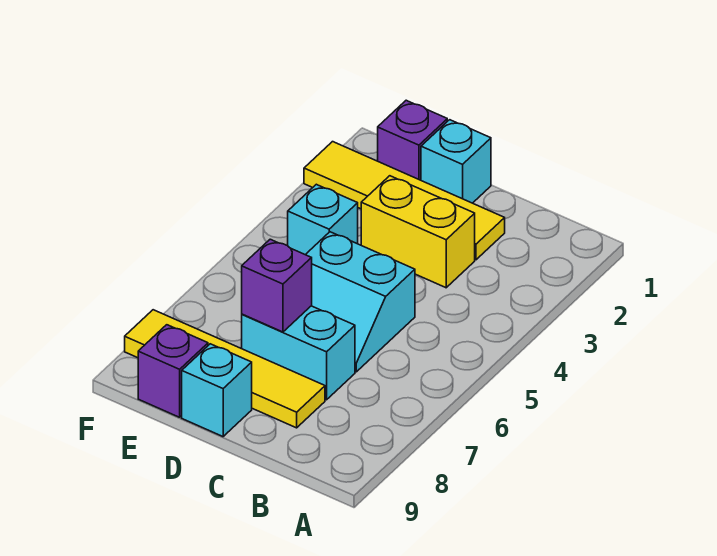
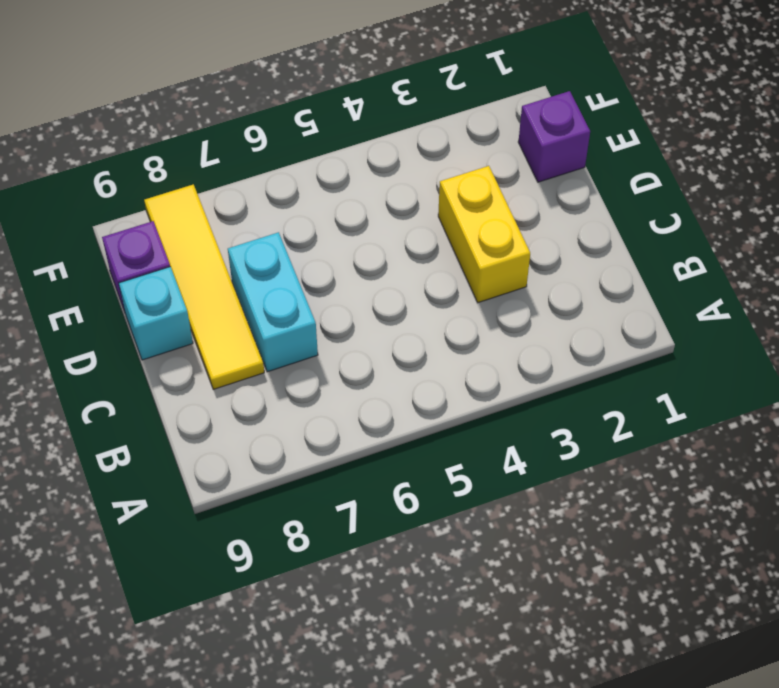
none -> yellow 1x4 tile [304,142,505,260]
none -> cyan 2x2 slope [305,232,415,372]

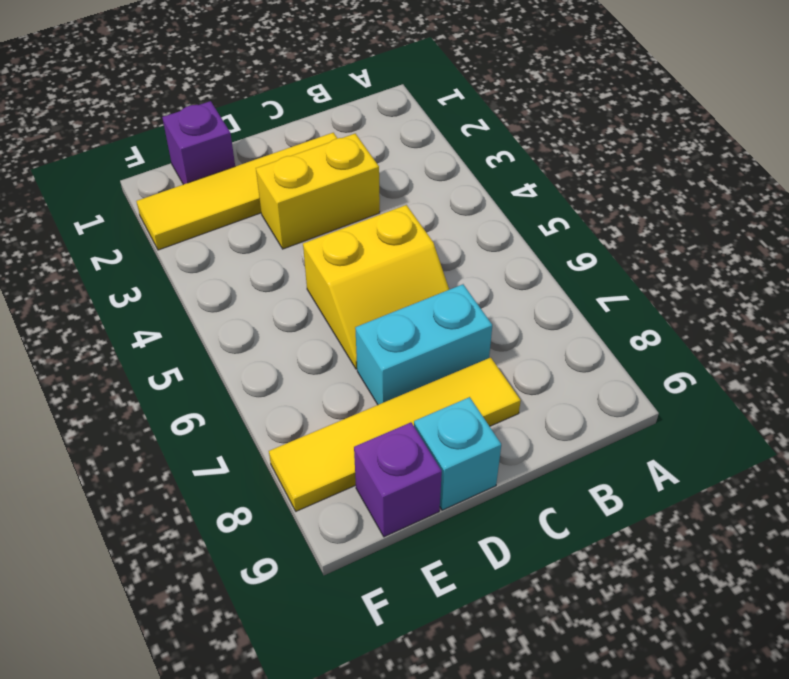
yellow 2x2 slope [303,205,449,369] -> cyan 2x2 slope [305,232,415,372]
none -> cyan 1x1 brick [421,120,491,203]
none -> cyan 1x1 brick [288,184,358,254]

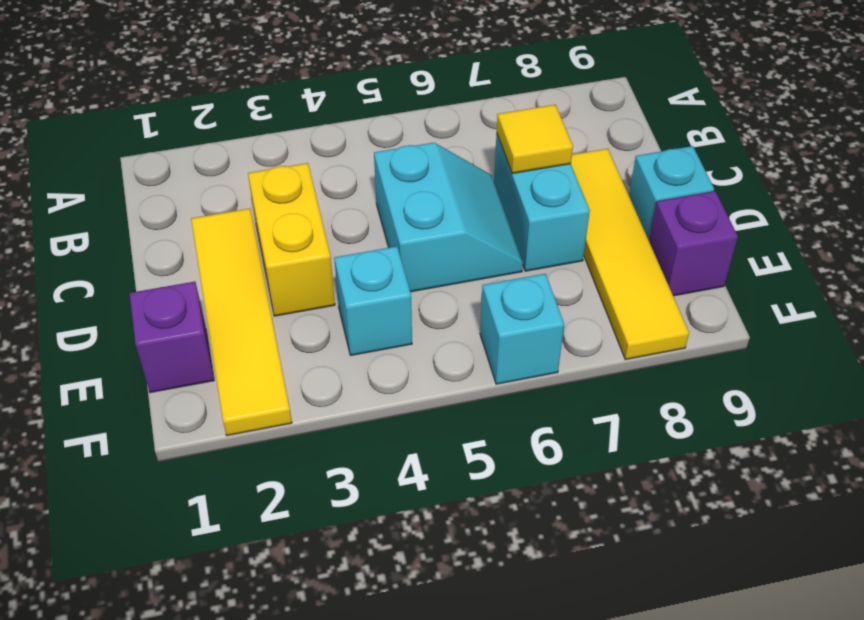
yellow 1x1 tile [497,105,573,174] -> none
cyan 1x1 brick [480,274,564,384] -> cyan 1x1 brick moved to [421,120,491,203]
none -> purple 1x1 brick [242,239,312,332]

